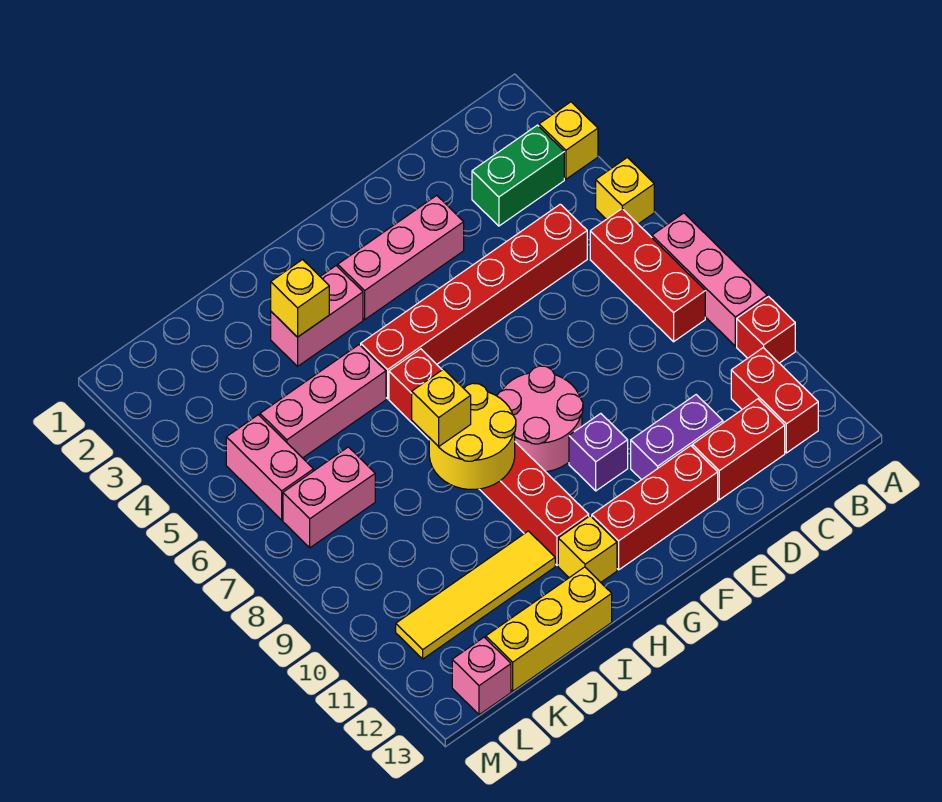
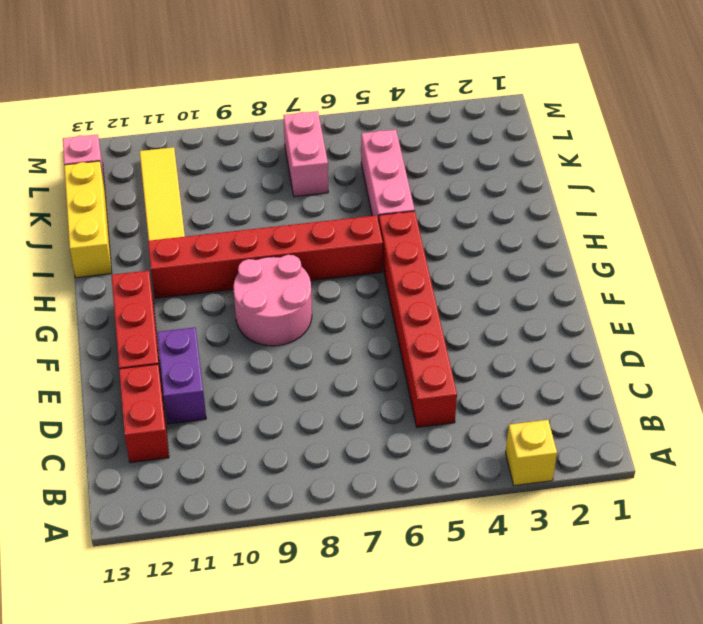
none -> yellow 1x1 brick [596,157,654,224]
none -> pink 1x3 brick [652,213,767,346]
none -> red 1x1 brick [737,297,795,363]

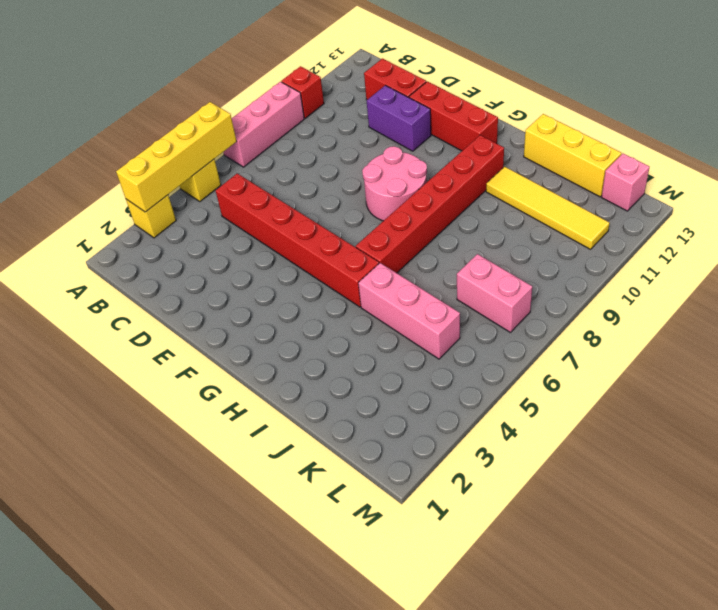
yellow 1x4 brick [116,102,237,212] -> none
none -> green 1x2 brick [472,125,564,226]
none -> red 1x3 brick [590,209,705,342]
none -> red 1x2 brick [731,348,818,453]

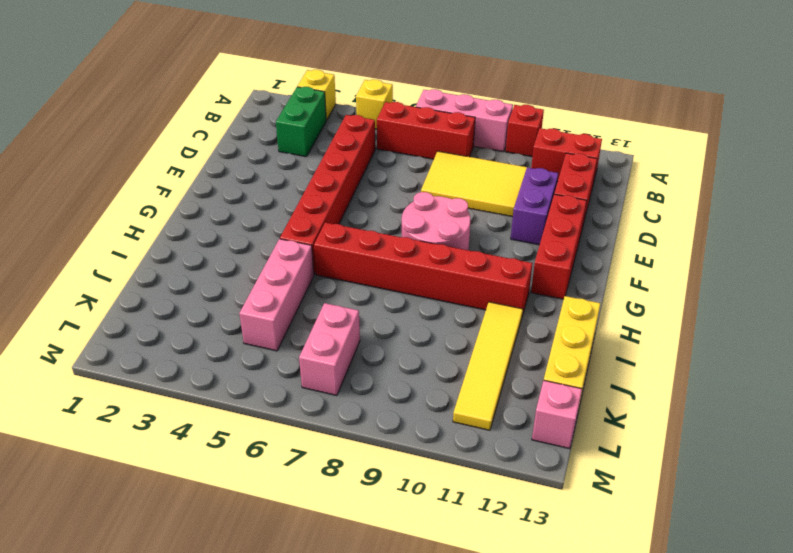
yellow 2x3 tile [421,151,529,217] -> none
none -> pink 1x3 brick [338,195,464,319]
none -> purple 1x1 brick [569,413,628,491]
none -> pink 1x2 brick [271,266,363,366]

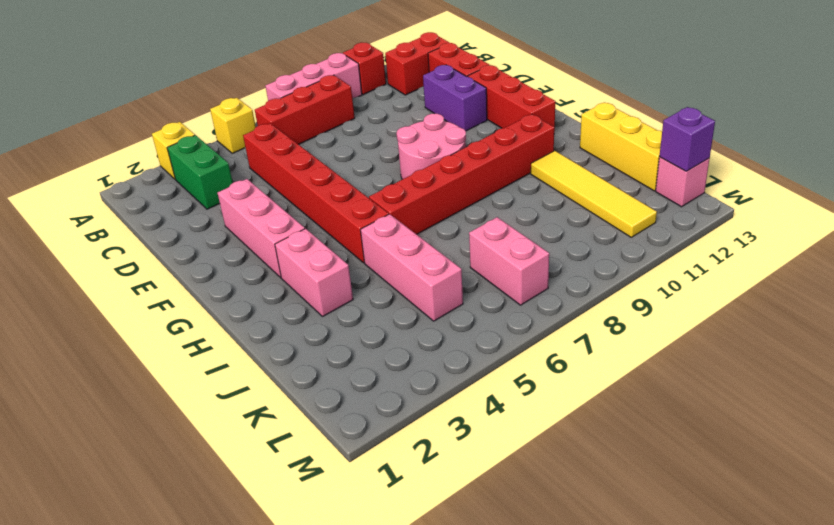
purple 1x1 brick [659,107,715,171] -> purple 1x1 brick moved to [569,413,628,491]
none -> yellow 1x1 brick [558,516,617,582]
none -> pink 1x2 brick [226,415,313,520]
none -> yellow 2x2 round brick [429,383,516,489]

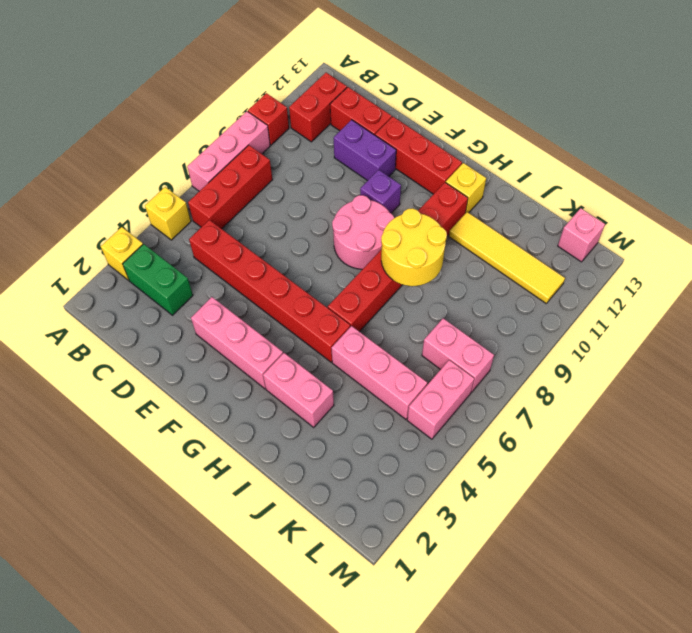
none -> yellow 1x3 brick [486,567,612,691]
none -> yellow 1x1 brick [271,260,329,337]
none -> yellow 1x1 brick [412,369,471,447]

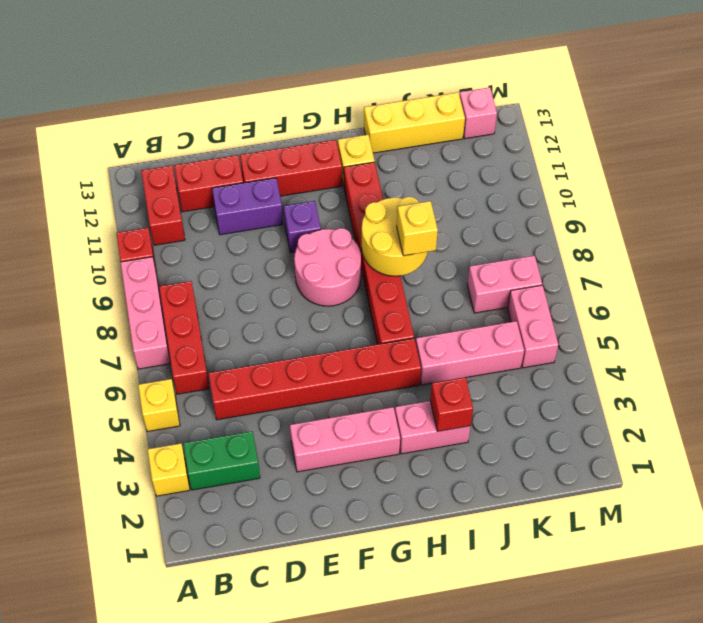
red 1x1 brick [430,377,473,431] -> yellow 1x1 brick [271,260,329,337]
none -> yellow 1x4 tile [396,531,555,659]

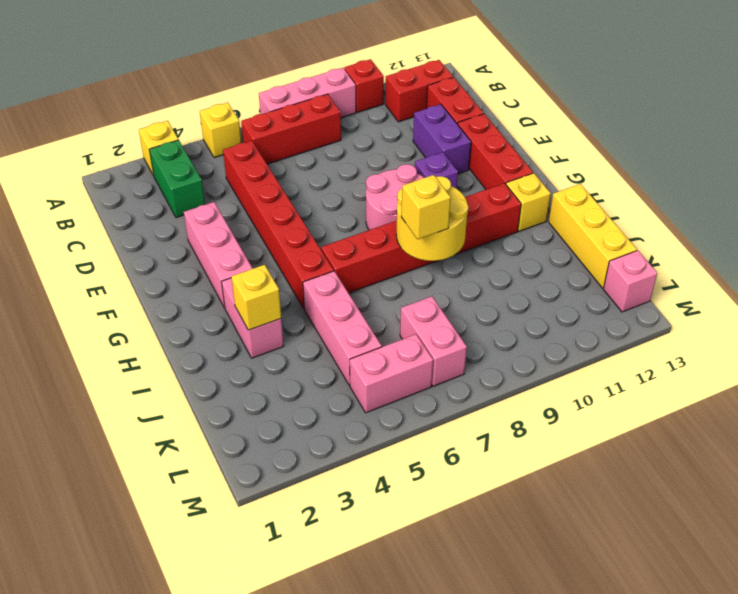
none -> yellow 1x4 tile [396,531,555,659]

